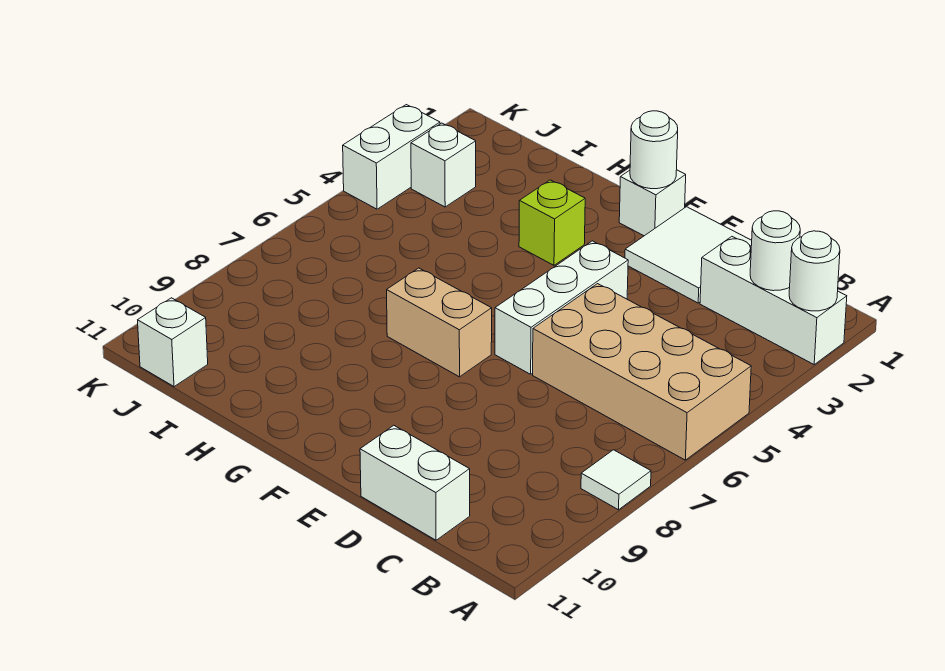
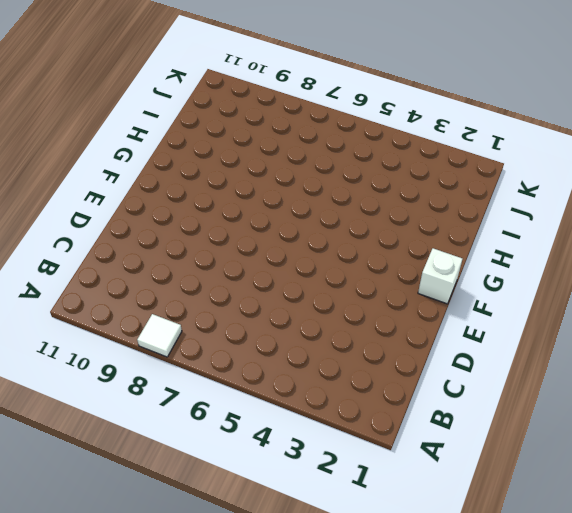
none -> white 1x3 brick [700,237,847,364]
none -> tan 2x4 brick [533,284,751,460]
none -> white 1x2 brick [360,426,470,540]

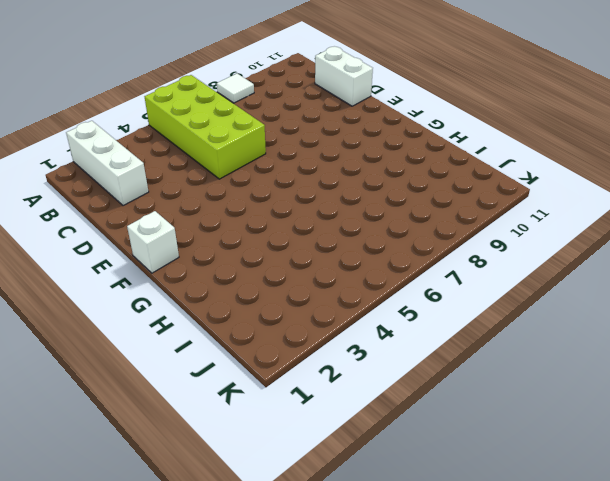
lime 2x4 brick [145,75,266,179] -> tan 2x4 brick [533,284,751,460]
none -> white 2x2 tile [625,207,752,303]
none -> white 1x3 brick [495,241,628,374]
none -> tan 1x2 brick [387,268,492,377]

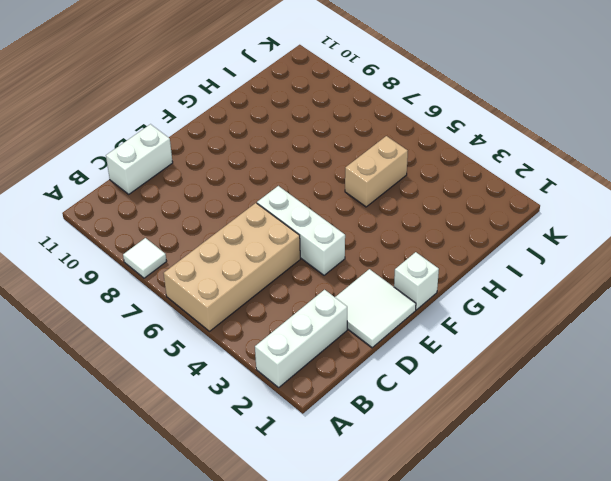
tan 1x2 brick [345,136,408,207] -> tan 1x2 brick moved to [387,268,492,377]
none -> lime 1x1 brick [519,180,585,265]
none -> white 1x1 brick [411,123,476,207]
none -> white 1x1 brick [138,298,208,387]

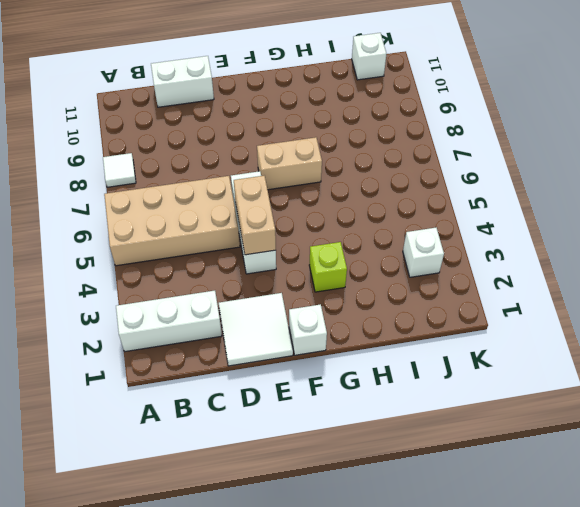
tan 1x2 brick [234,176,276,255] -> none
none -> white 1x2 brick [343,105,440,209]
none -> white 1x1 round brick [789,231,840,311]
none -> white 1x1 round brick [750,211,800,291]

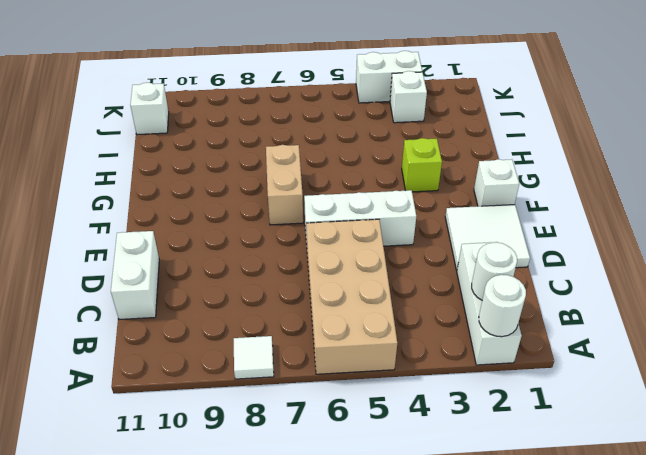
none -> white 1x1 round brick [630,111,678,189]

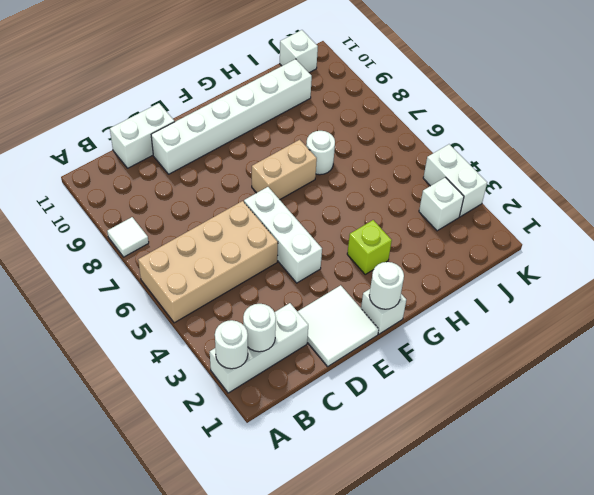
white 1x6 brick [151,59,312,174] -> none
white 1x1 round brick [306,131,335,175] -> none

